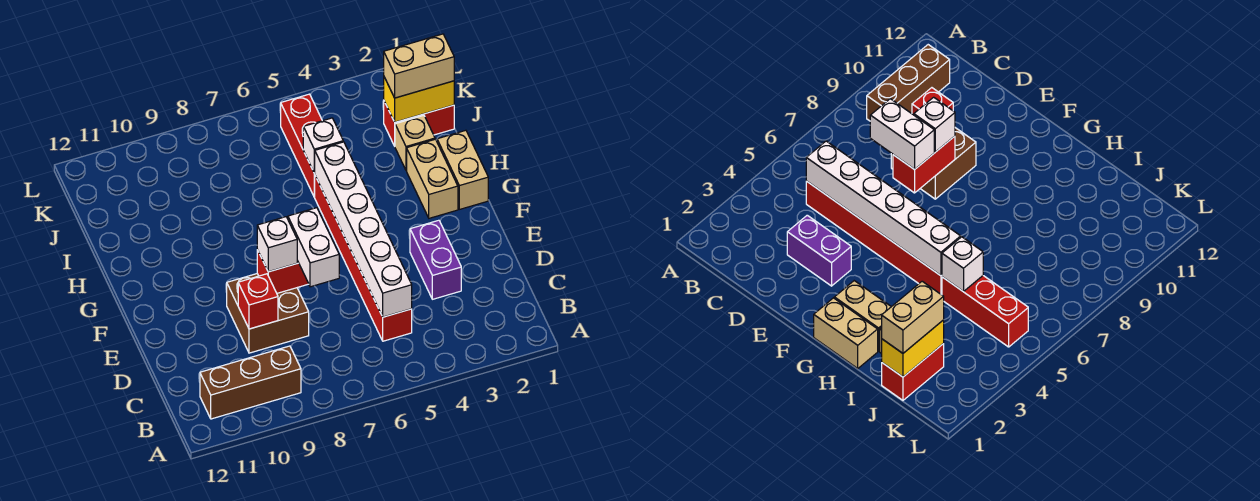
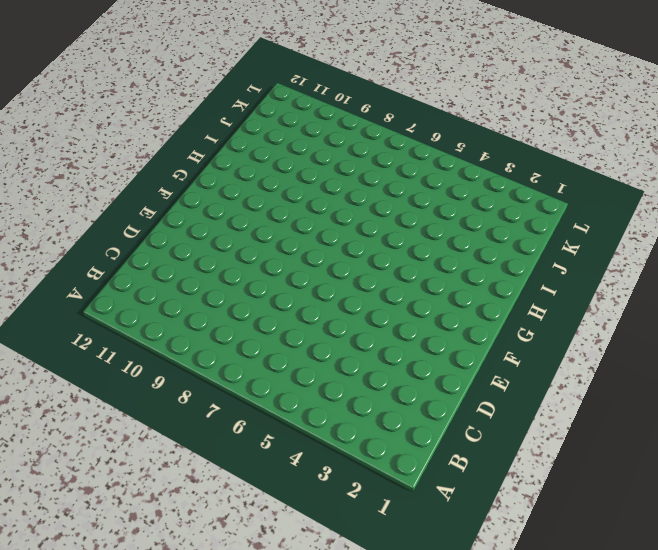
none -> brown 1x3 brick [200,346,301,419]
none -> red 1x6 brick [315,176,412,341]
none -> purple 1x2 brick [410,220,461,299]

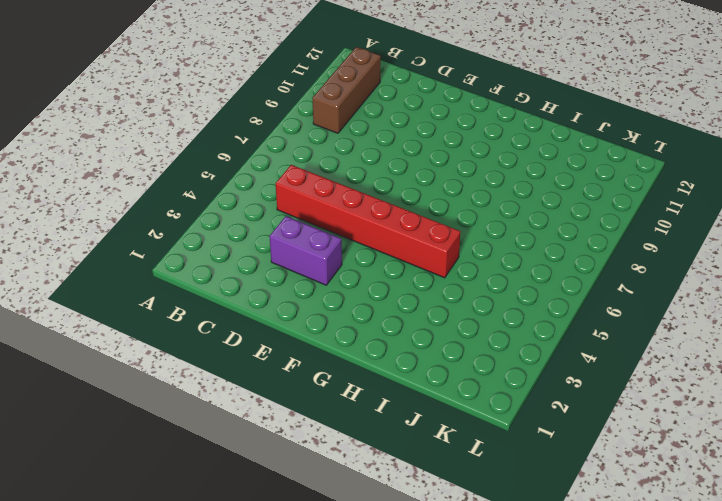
none -> brown 2x2 brick [227,274,309,353]
none -> tan 1x2 brick [437,130,488,209]
none -> tan 1x2 brick [407,139,458,218]

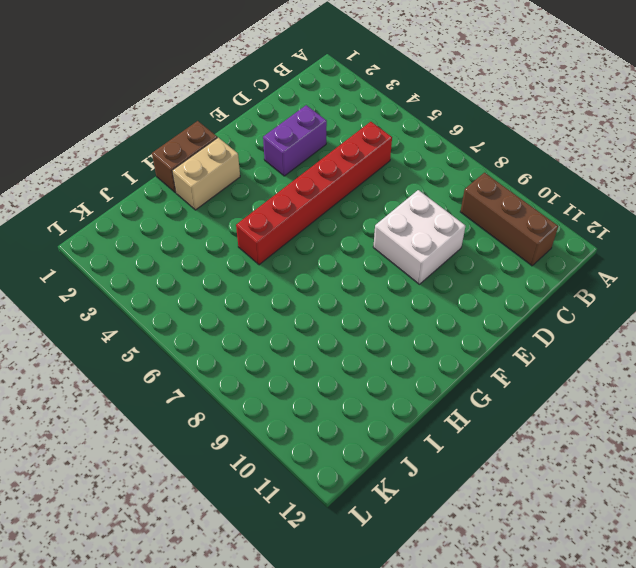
white 2x2 brick [373,190,465,284] -> brown 2x2 brick [227,274,309,353]
brown 1x2 brick [152,121,217,193] -> tan 1x2 brick [437,130,488,209]
none -> tan 1x1 brick [395,115,435,170]
none -> red 1x3 brick [281,94,322,197]
none -> red 1x2 brick [384,101,454,146]

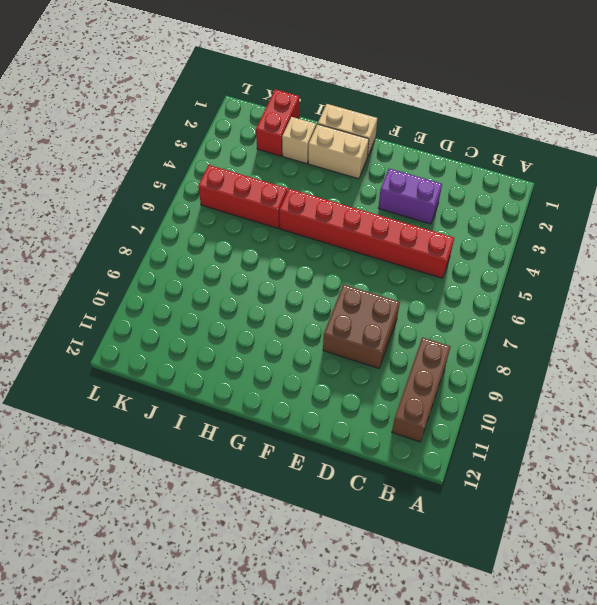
none -> white 1x6 brick [314,142,412,317]
none -> red 1x1 brick [238,274,278,329]
none -> red 1x2 brick [257,250,309,293]

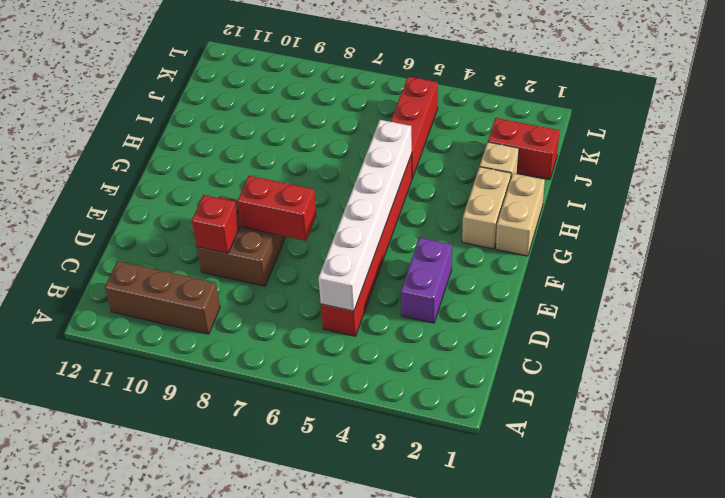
none -> white 1x1 brick [303,118,343,173]
none -> yellow 1x2 brick [384,77,454,122]
none -> white 1x2 brick [288,208,339,287]

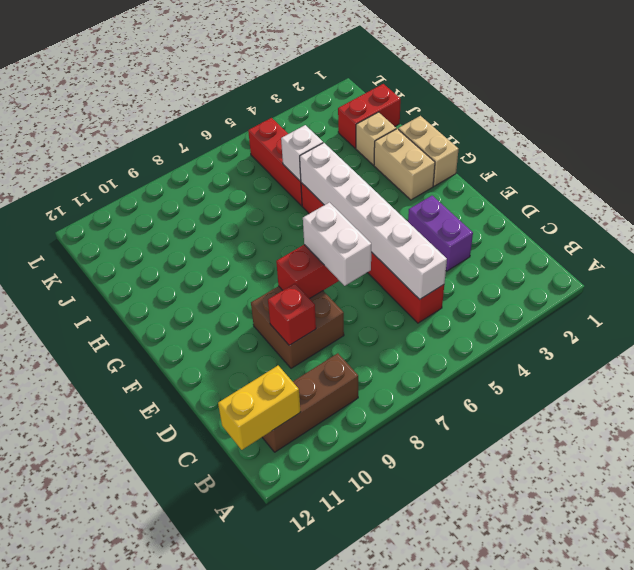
yellow 1x2 brick [218,366,300,450] -> yellow 1x2 brick moved to [384,77,454,122]
none -> white 1x1 brick [257,217,297,272]
none -> tan 1x2 brick [384,34,454,98]

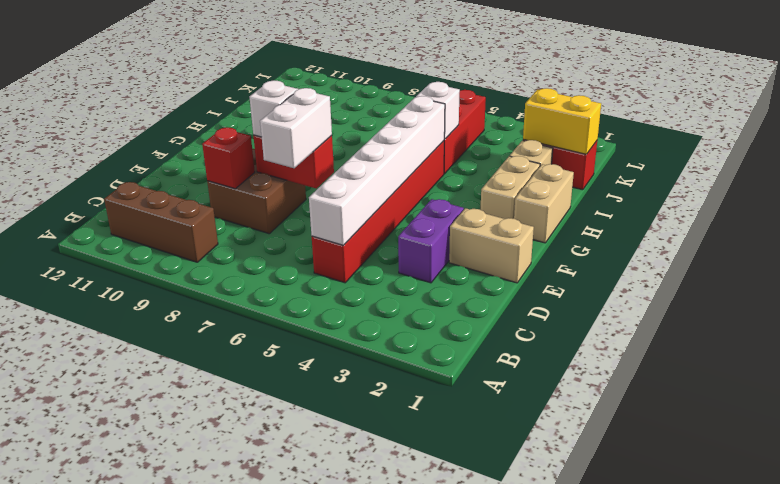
tan 1x2 brick [449,208,534,283] -> tan 1x2 brick moved to [384,34,454,98]

